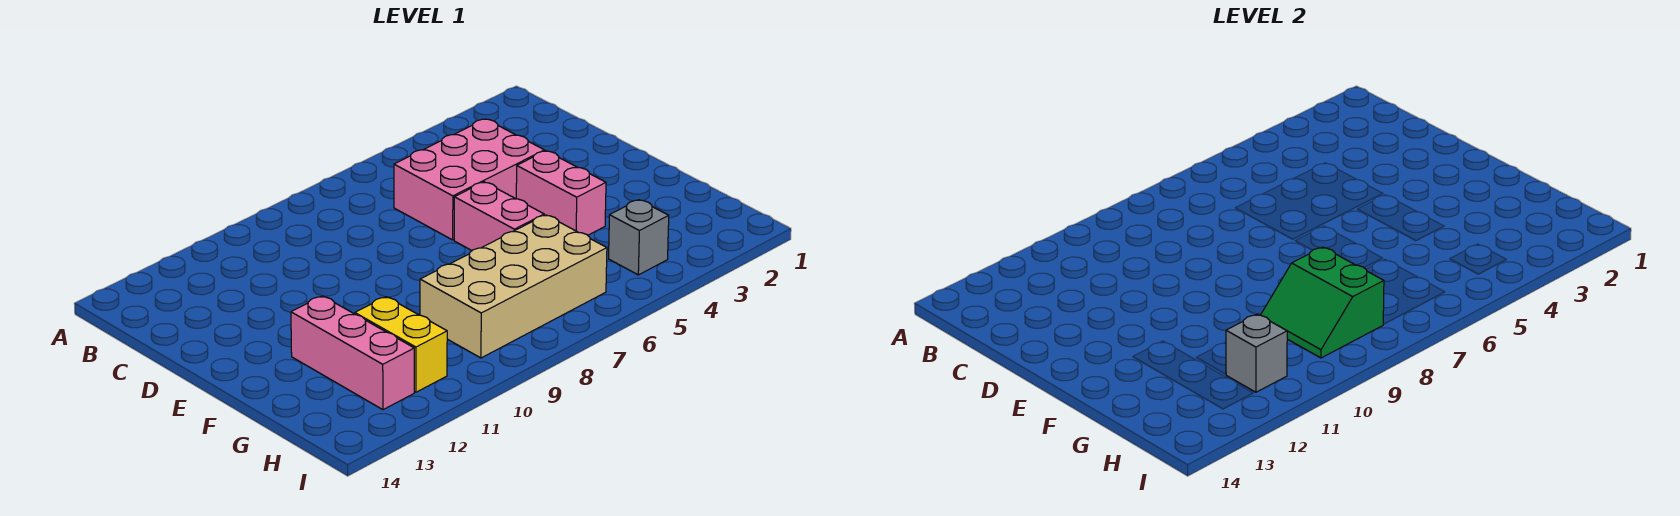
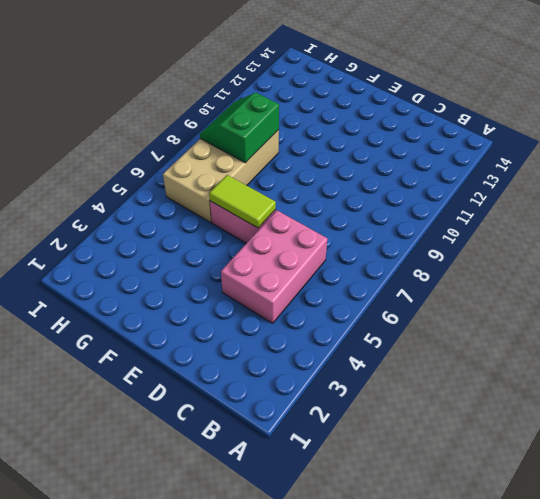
lime 1x2 tile [209,175,276,228] -> none
green 2x2 slope [200,93,279,163] -> green 2x2 slope turned to [1261,247,1384,358]
none -> pink 1x2 brick [516,151,606,235]
none -> pink 1x3 brick [291,296,414,410]

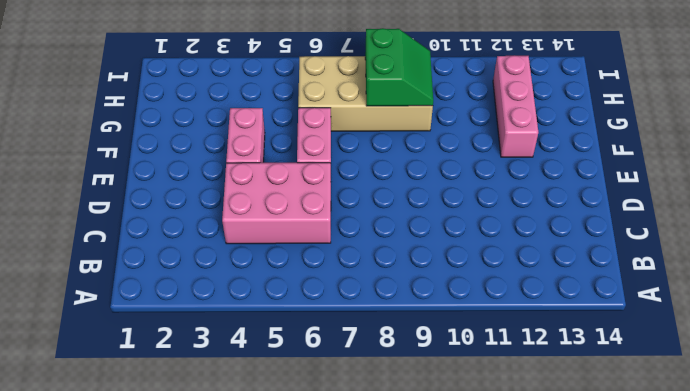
none -> yellow 1x2 brick [355,297,447,392]
none -> grey 1x1 brick [609,200,669,275]

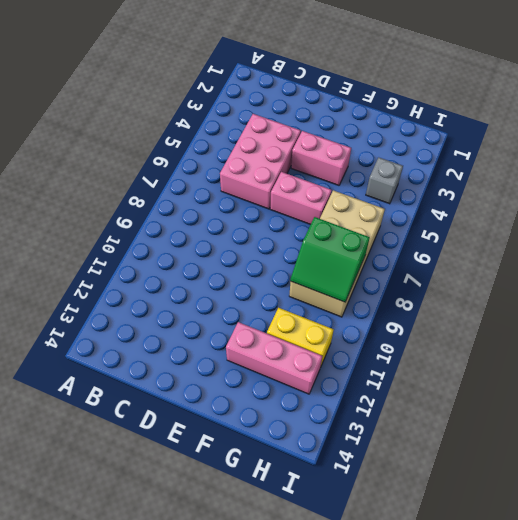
none -> grey 1x1 brick [1226,314,1287,392]

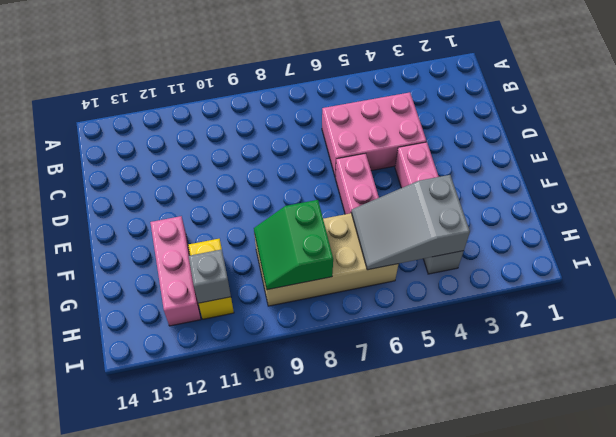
grey 2x3 slope [351,175,470,270] -> none

